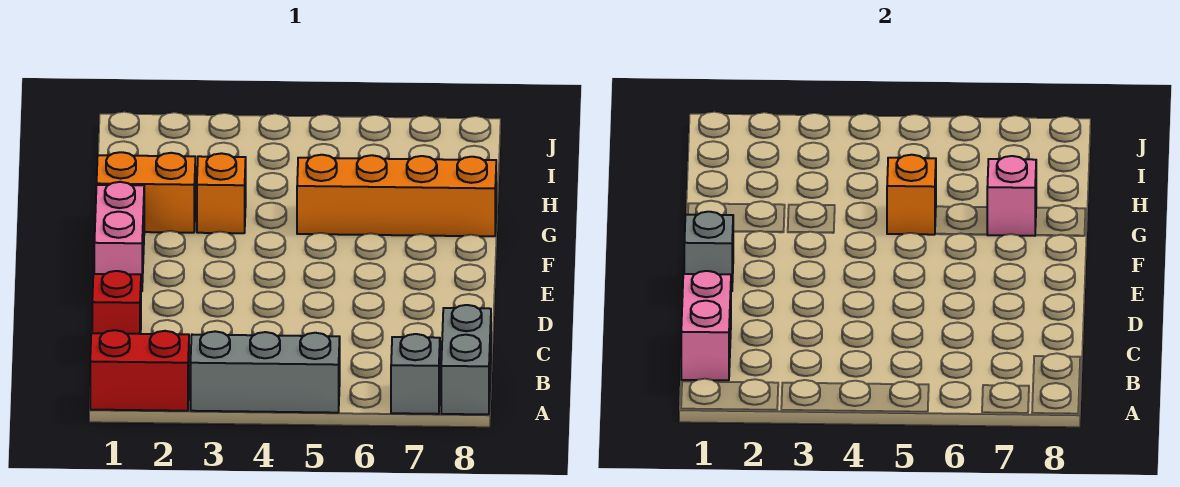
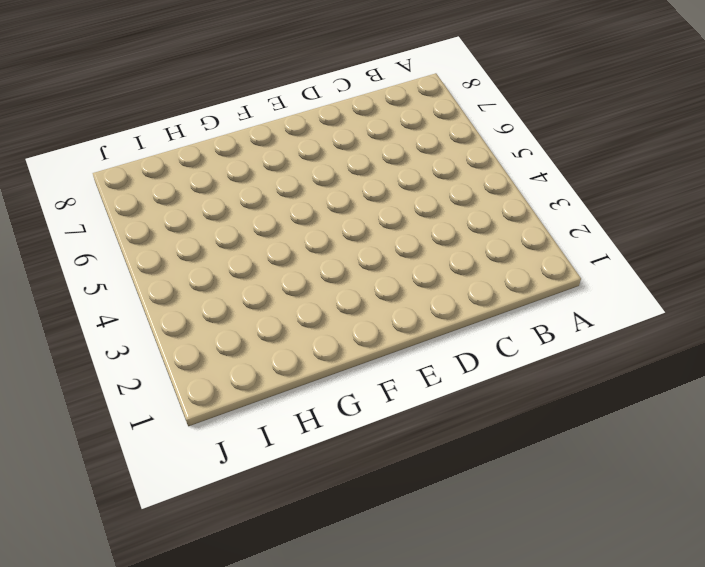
none -> red 1x2 brick [90,330,189,411]
none -> grey 1x3 brick [191,331,340,413]
none -> grey 1x1 brick [391,334,440,414]

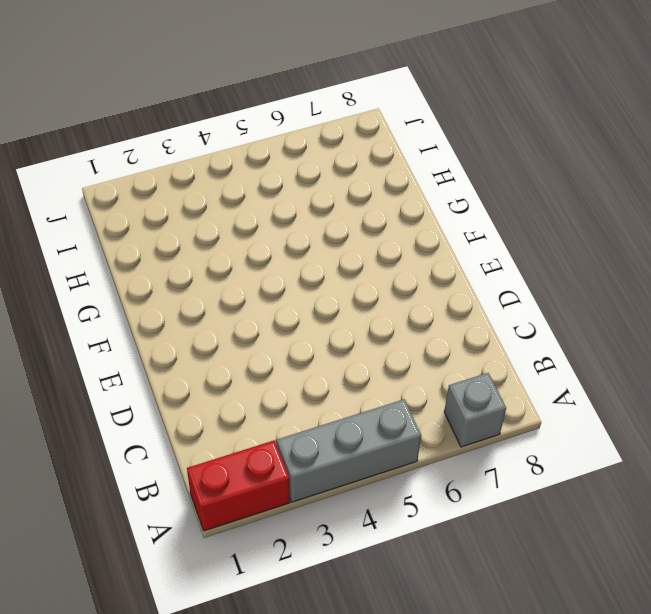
none -> grey 1x2 brick [441,305,491,414]
none -> red 1x1 brick [92,271,141,334]
none -> pink 1x2 brick [94,182,144,291]

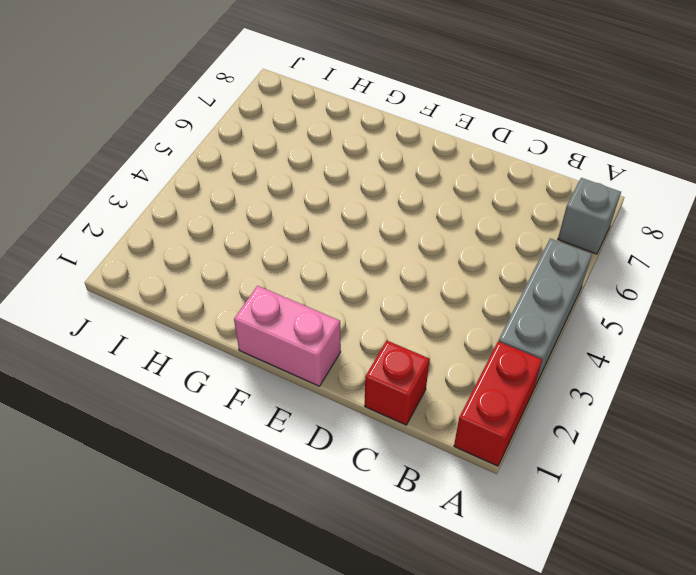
none -> grey 1x2 brick [441,305,491,414]
none -> orange 1x2 brick [97,152,195,233]
none -> orange 1x1 brick [197,153,246,233]

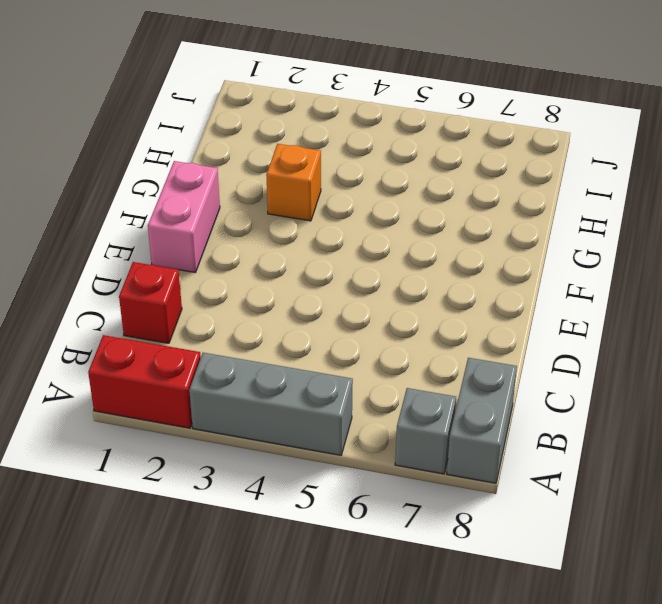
none -> orange 1x2 brick [97,152,195,233]
none -> orange 1x4 brick [297,155,496,236]
none -> pink 1x2 brick [681,271,731,380]

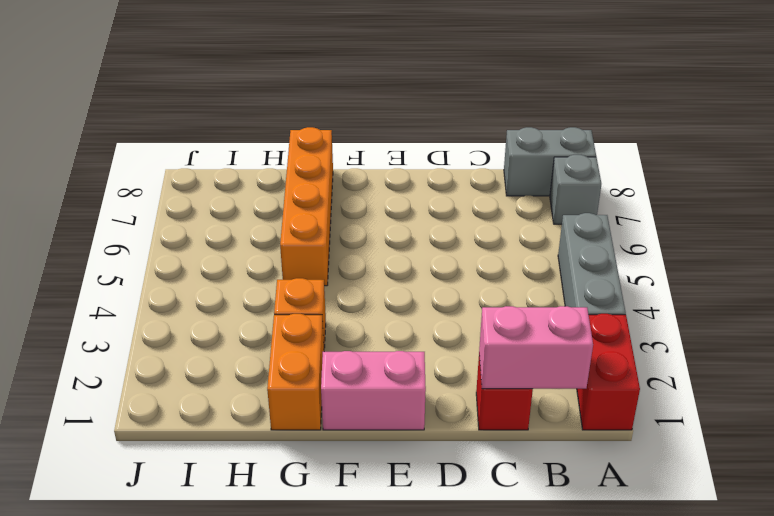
none -> grey 1x1 brick [684,212,734,291]
none -> orange 1x1 brick [887,155,936,235]
none -> pink 1x1 brick [987,156,1036,236]

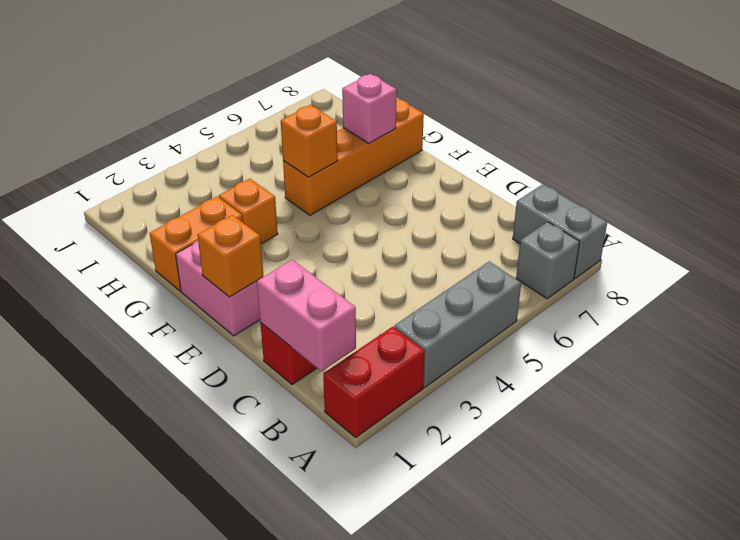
orange 1x1 brick [197,215,264,297] -> grey 1x1 brick [684,212,734,291]

